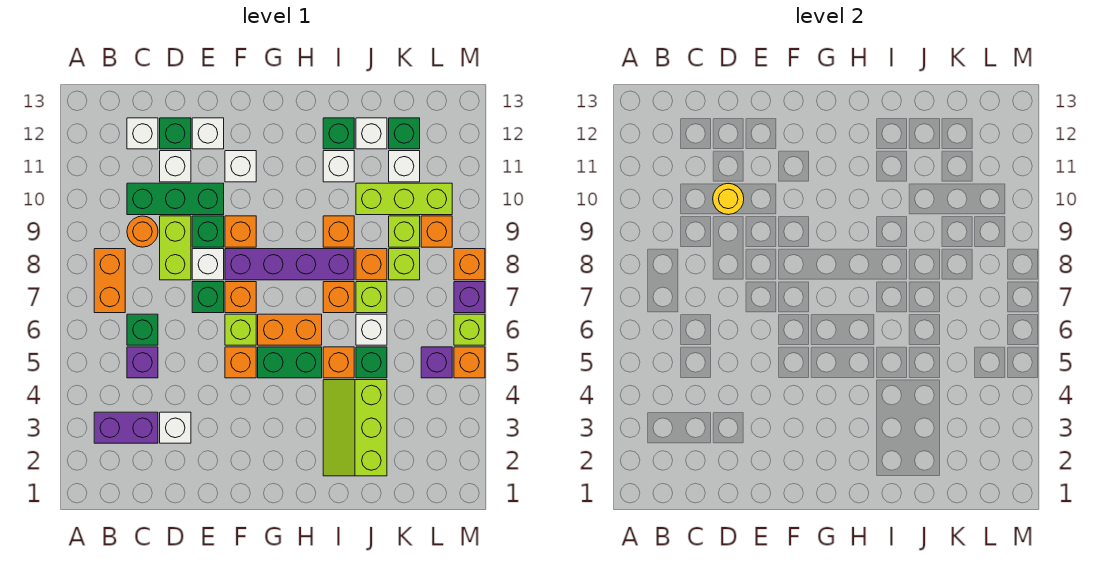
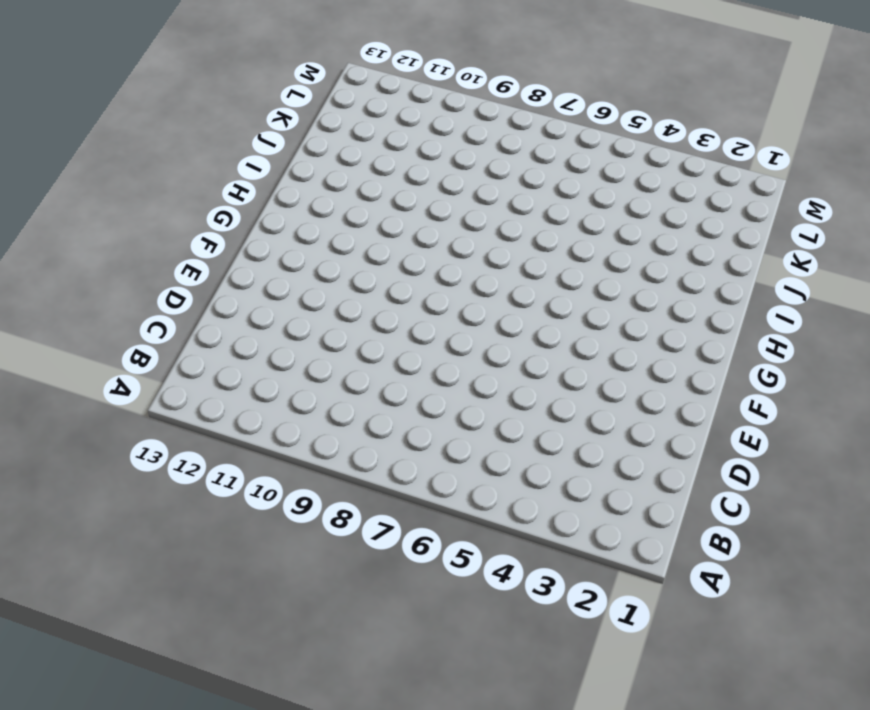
none -> purple 1x2 brick [94,412,158,443]
none -> orange 1x2 brick [94,249,125,313]
none -> purple 1x1 brick [127,347,158,378]
none -> green 1x1 brick [127,314,158,345]

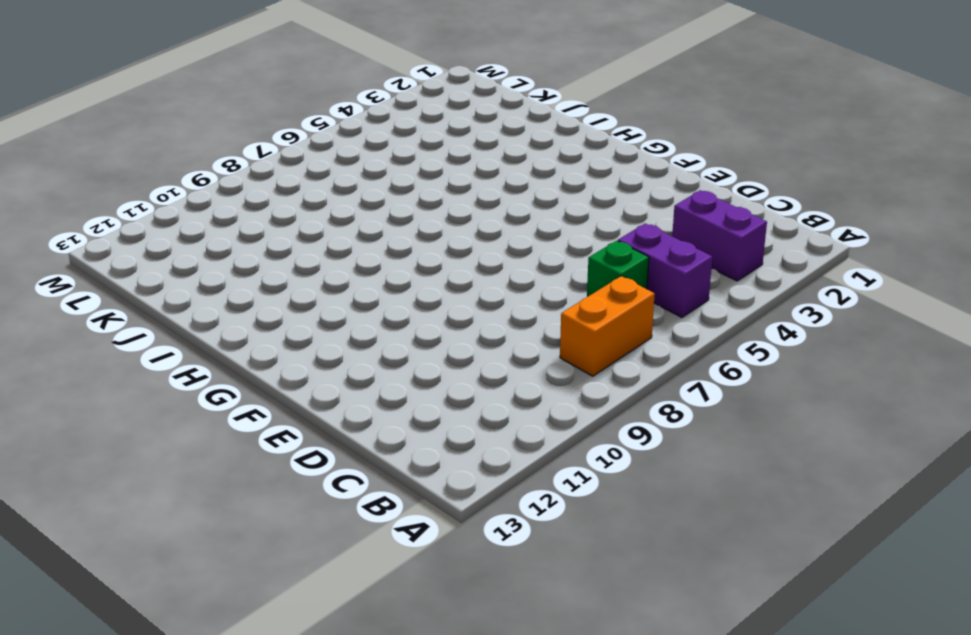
purple 1x2 brick [618,223,712,317] -> purple 1x1 brick [127,347,158,378]
none -> orange 1x1 round brick [127,216,158,247]
none -> green 1x3 brick [127,183,224,215]
none -> white 1x1 brick [127,118,158,149]
none -> white 1x1 brick [160,412,191,443]

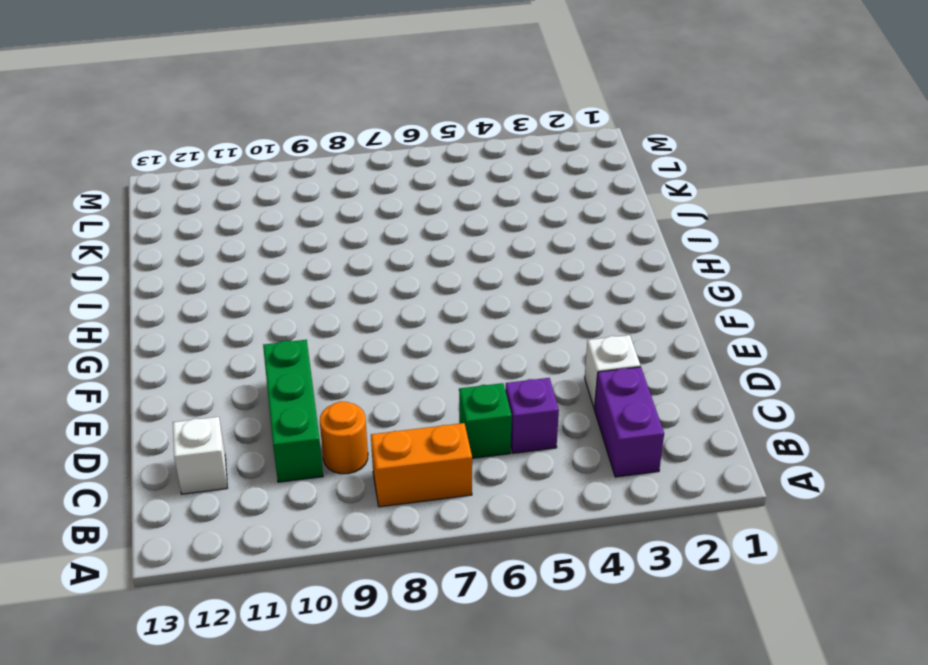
none -> lime 1x2 brick [160,216,191,280]
none -> white 1x1 brick [160,151,191,182]
none -> green 1x1 brick [160,118,191,149]
none -> green 1x1 brick [192,282,224,313]

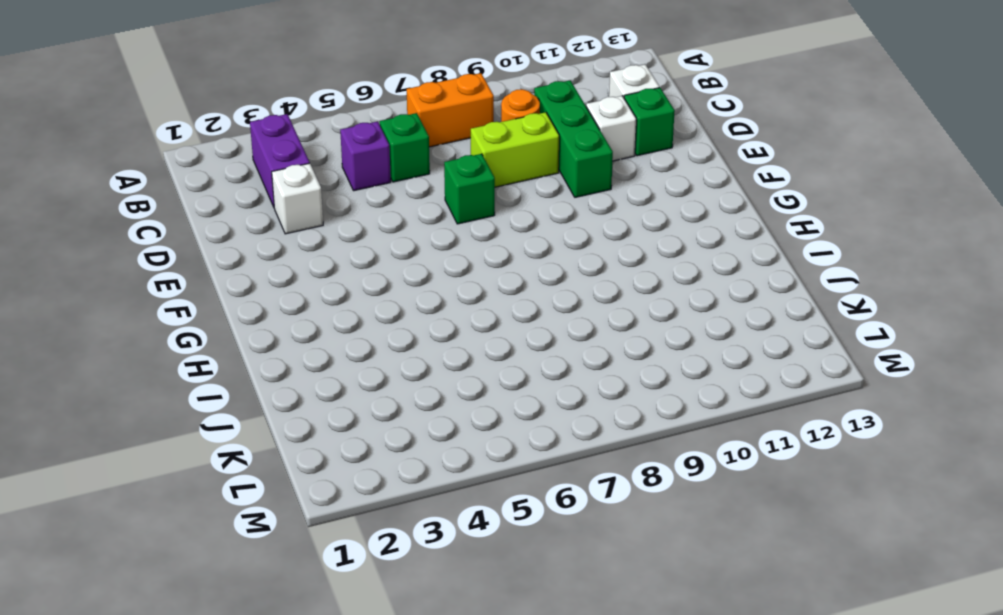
none -> white 1x1 brick [192,249,224,280]
none -> green 1x1 brick [192,216,224,247]
none -> white 1x1 brick [192,118,224,149]
none -> orange 1x1 brick [225,347,256,378]

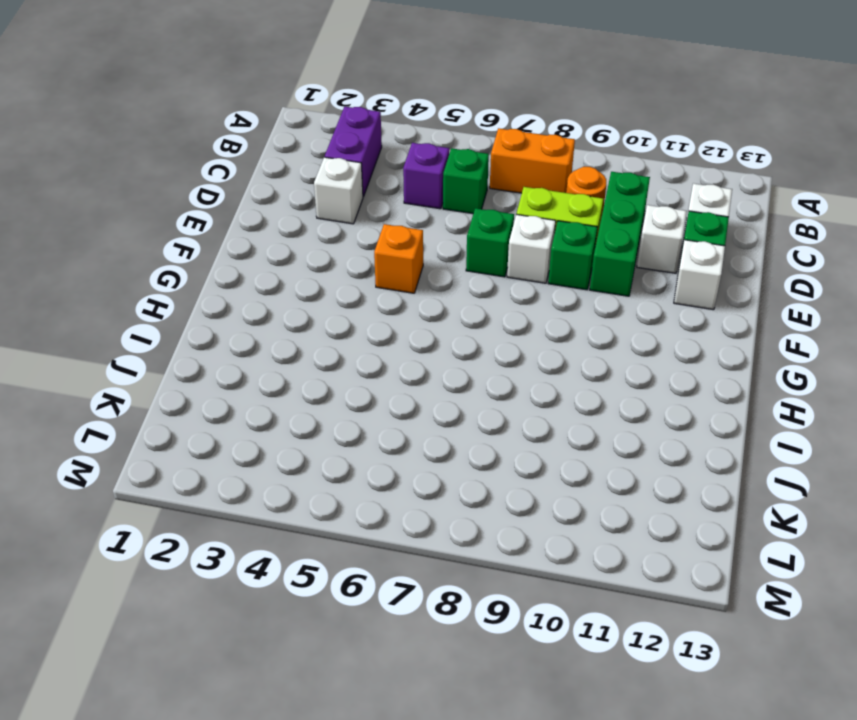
none -> lime 1x1 brick [225,314,256,345]
none -> orange 1x1 brick [225,282,256,313]
none -> purple 1x4 brick [225,249,354,280]
none -> orange 1x1 brick [225,216,256,247]

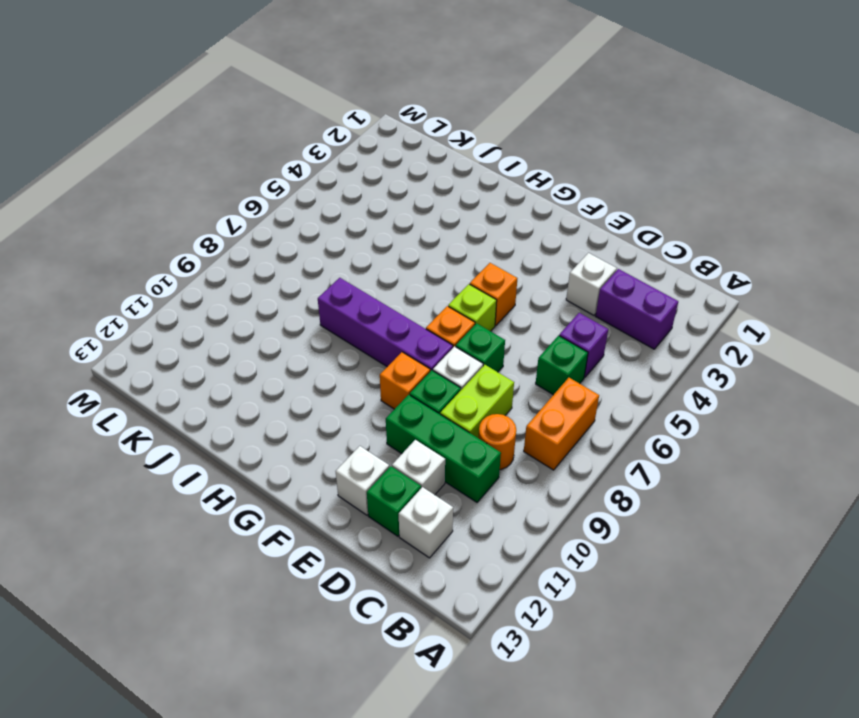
none -> white 1x1 brick [225,151,256,182]
none -> green 1x2 brick [258,347,322,378]
none -> orange 1x2 brick [258,314,322,345]
none -> lime 2x3 slope [323,380,387,476]

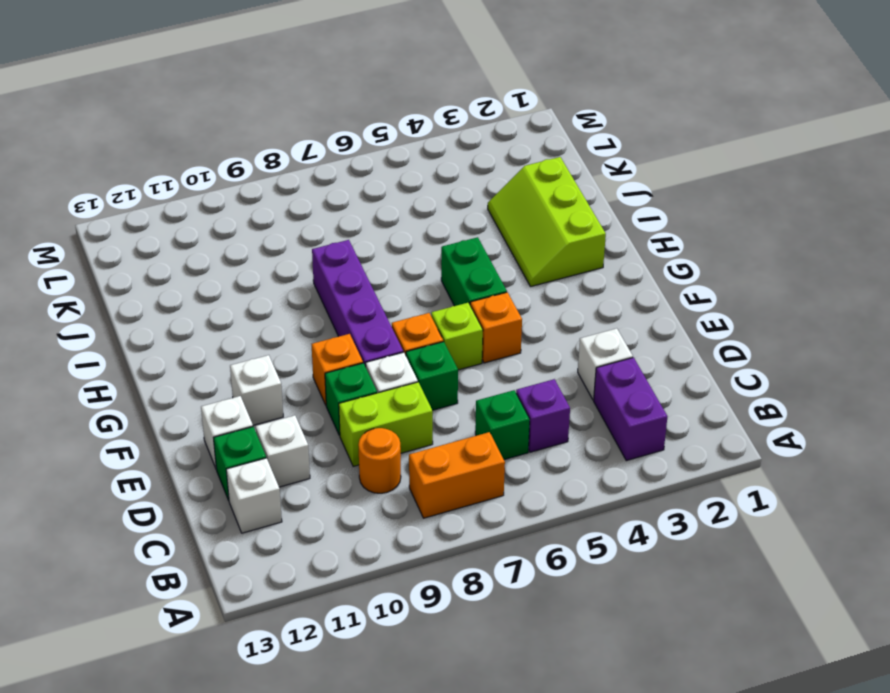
lime 2x3 slope [488,157,606,287] -> lime 2x3 slope turned to [323,380,387,476]
none -> green 1x3 brick [127,183,224,215]
none -> orange 1x2 brick [258,314,322,345]
none -> orange 1x1 brick [323,347,354,378]
none -> orange 1x1 brick [323,282,354,313]

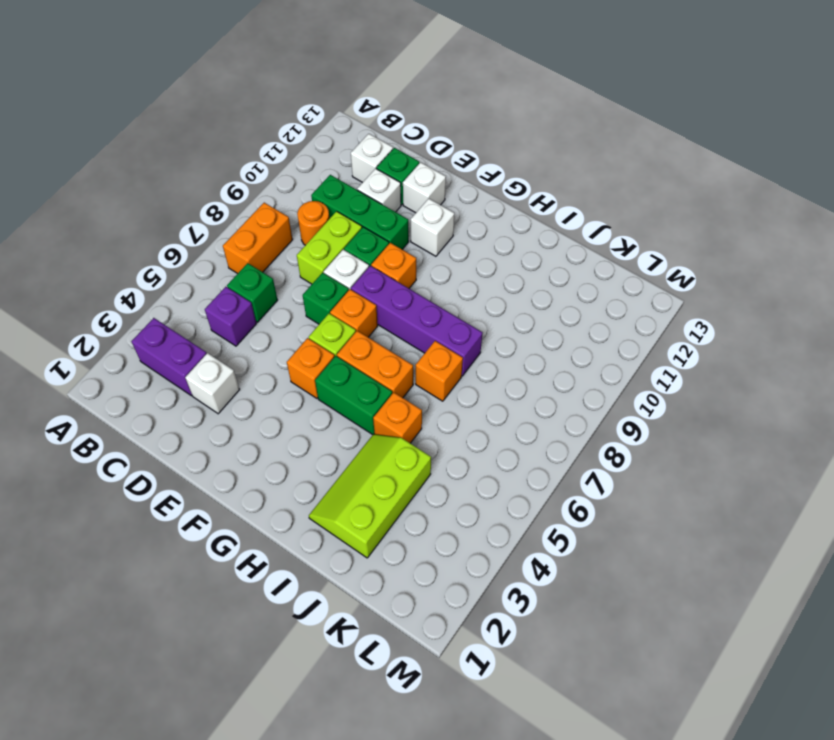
none -> orange 1x1 brick [323,216,354,247]
none -> white 1x1 brick [323,151,354,182]
none -> green 1x1 brick [323,118,354,149]
none -> green 1x1 brick [356,347,387,378]

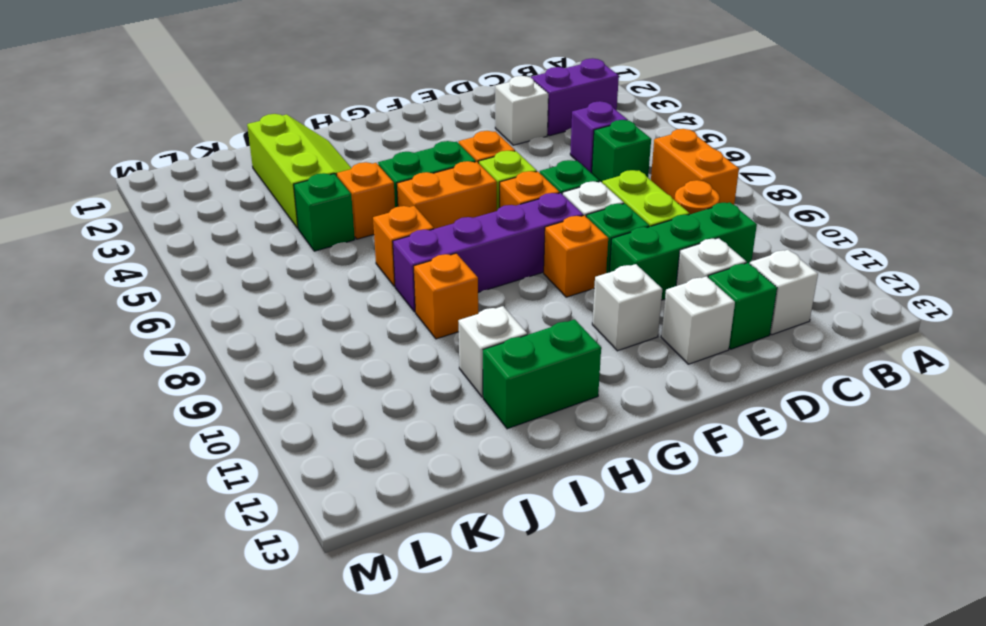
green 1x2 brick [483,319,601,429] -> green 1x1 brick [323,118,354,149]
none -> white 1x1 brick [356,314,387,345]
none -> lime 1x1 brick [356,282,387,313]
none -> orange 1x1 brick [356,249,387,280]
none -> lime 1x3 brick [356,183,452,215]

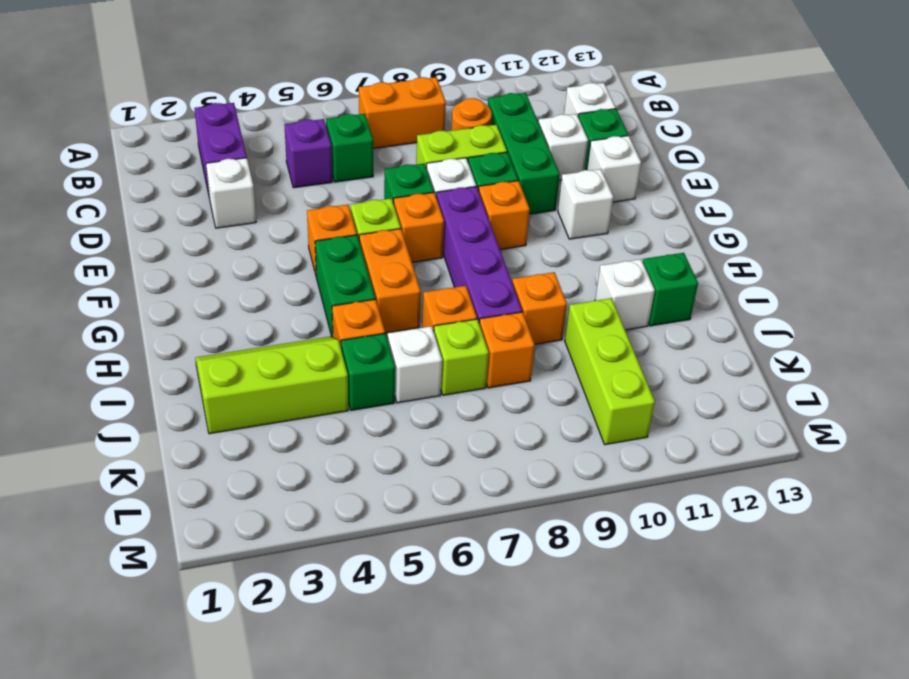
none -> white 1x1 brick [356,118,387,149]
none -> lime 1x1 brick [389,249,420,280]
none -> lime 1x1 brick [389,216,420,247]
none -> white 1x1 brick [389,151,420,182]

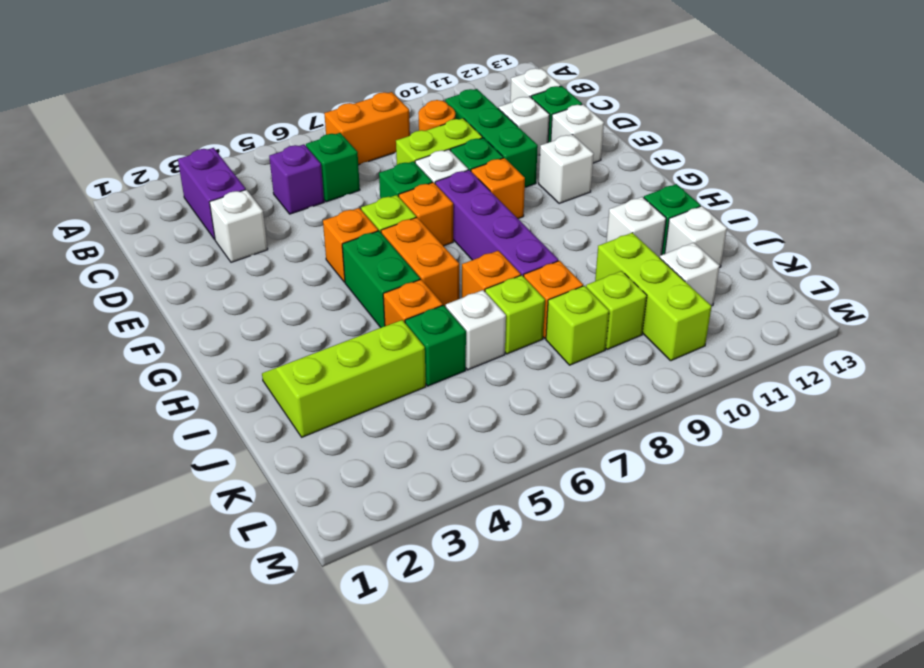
none -> orange 1x1 brick [323,216,354,247]
none -> green 1x1 brick [389,118,420,149]
none -> purple 1x1 brick [421,347,452,378]
none -> orange 1x1 brick [421,216,452,247]

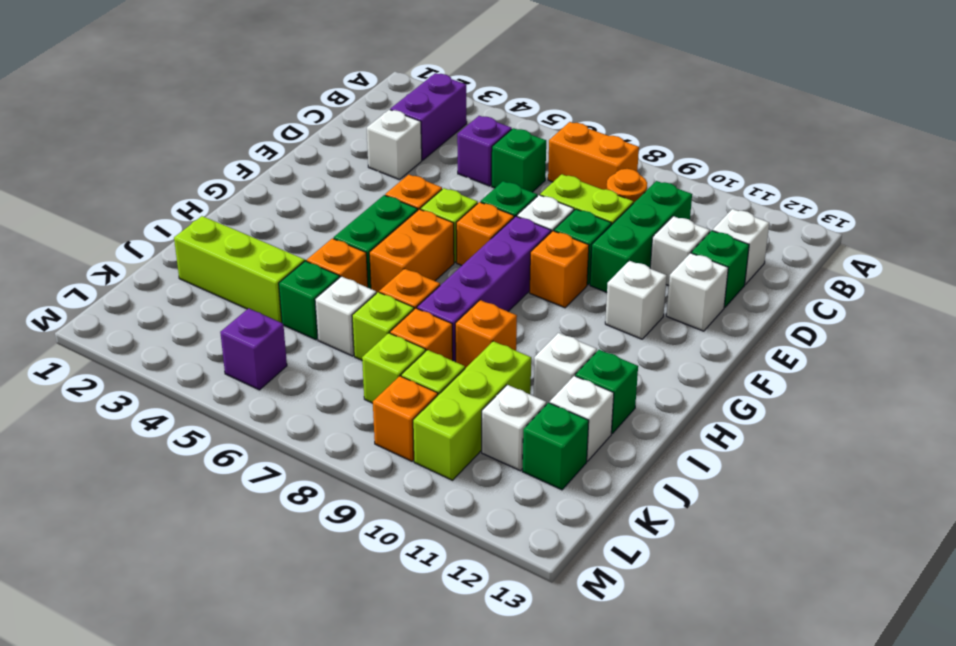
none -> orange 1x1 brick [454,347,485,378]
none -> lime 1x1 brick [454,314,485,345]
none -> purple 1x1 brick [454,282,485,313]
none -> orange 1x1 brick [454,249,485,280]

